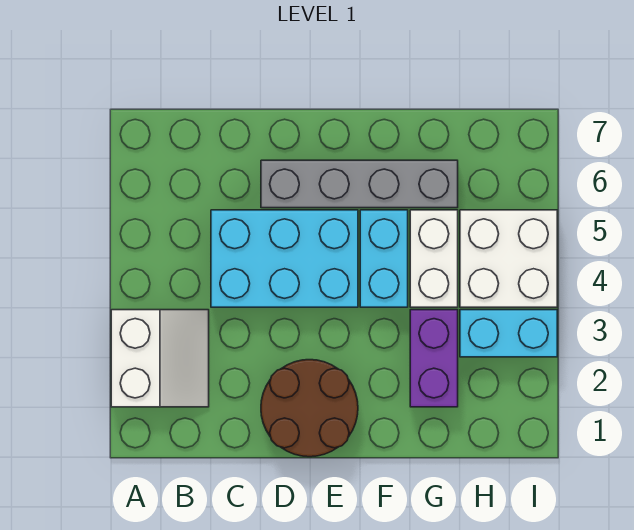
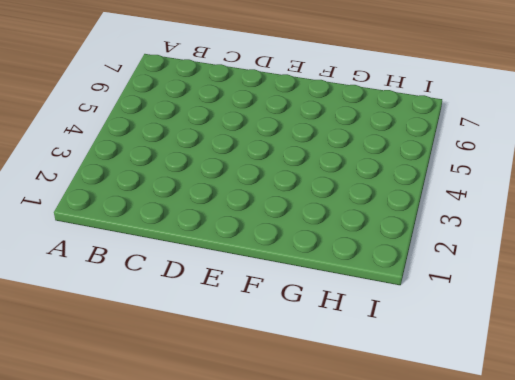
none -> white 2x2 slope [111,310,209,407]
none -> cyan 2x3 brick [211,210,358,307]

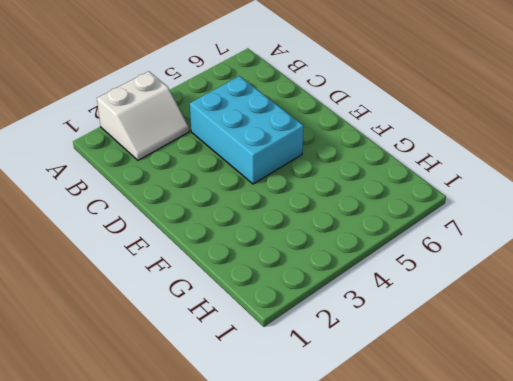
none -> brown 2x2 round brick [261,360,358,457]
none -> grey 1x4 brick [261,160,458,208]

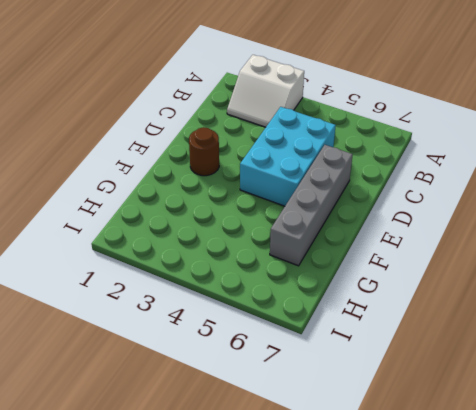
brown 1x1 round brick [189,127,219,176] -> brown 2x2 round brick [261,360,358,457]
none -> cyan 1x2 brick [360,210,408,307]
none -> purple 1x2 brick [410,310,458,407]

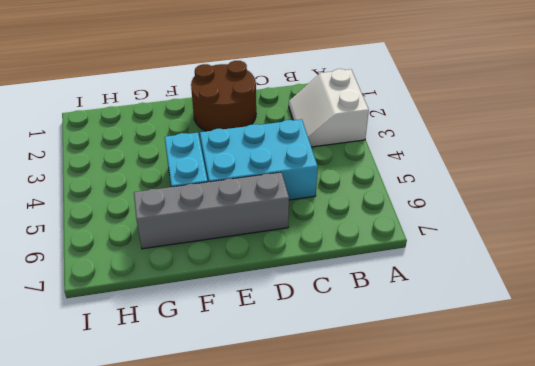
none -> purple 1x2 brick [410,310,458,407]
none -> white 1x2 brick [410,210,458,307]

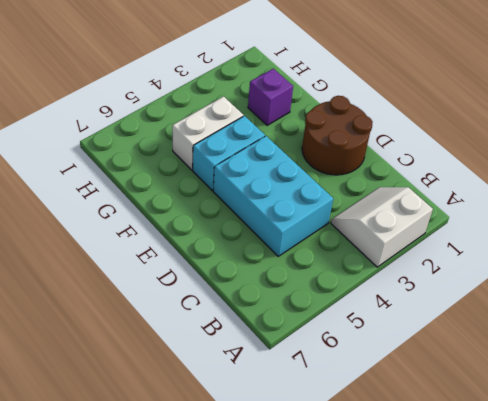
purple 1x1 brick [248,69,293,125] -> purple 1x2 brick [410,310,458,407]
none -> grey 1x4 brick [261,160,458,208]
none -> cyan 1x2 brick [460,310,557,357]

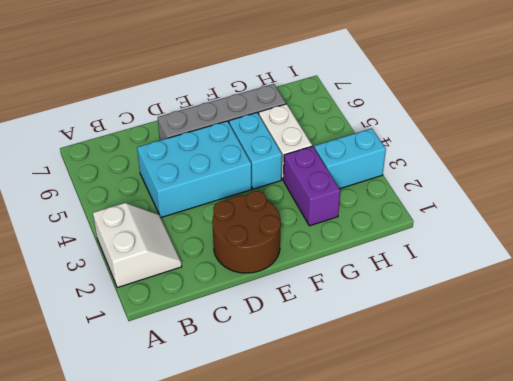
none -> white 2x2 brick [460,210,557,307]

